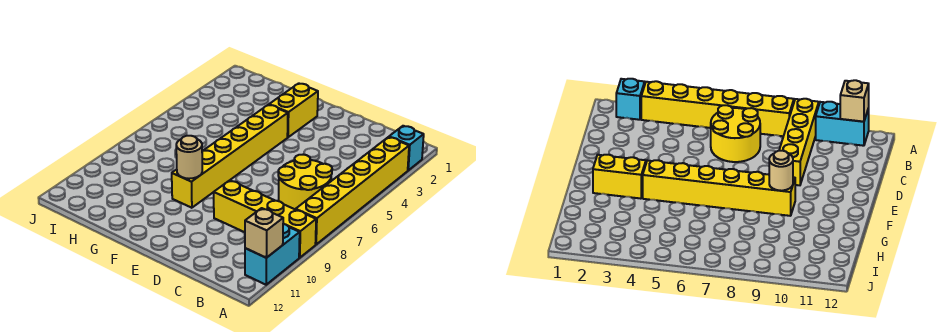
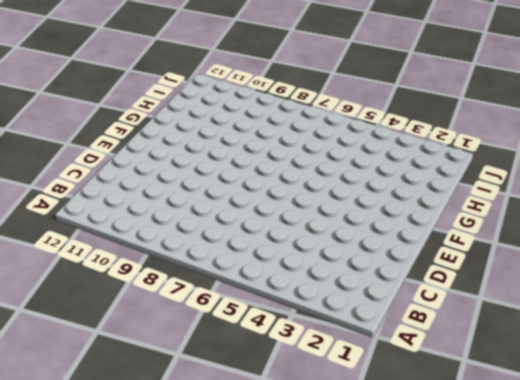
none -> cyan 1x1 brick [389,126,424,170]
none -> yellow 1x6 brick [296,137,409,244]

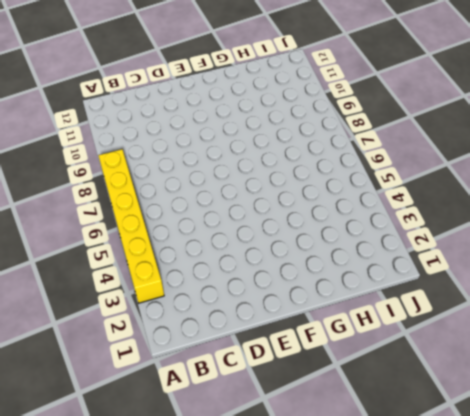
none -> cyan 1x1 brick [389,126,424,170]
none -> yellow 1x4 brick [214,180,316,258]

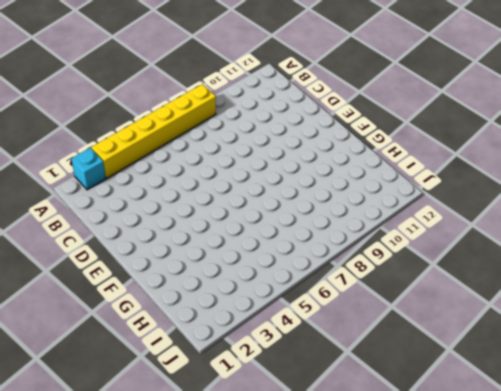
none -> yellow 1x4 brick [214,180,316,258]
none -> cyan 1x2 brick [245,224,300,285]

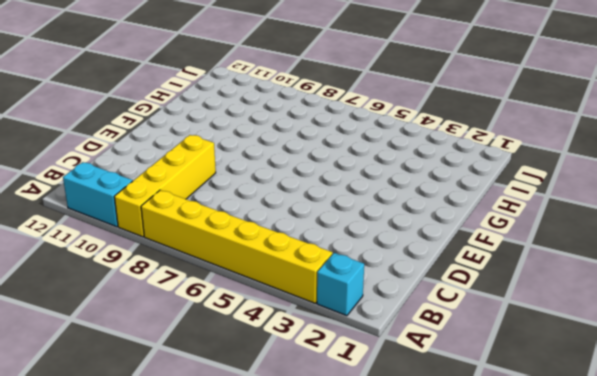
none -> yellow 2x2 round brick [278,155,332,209]
none -> yellow 1x2 brick [269,83,318,137]

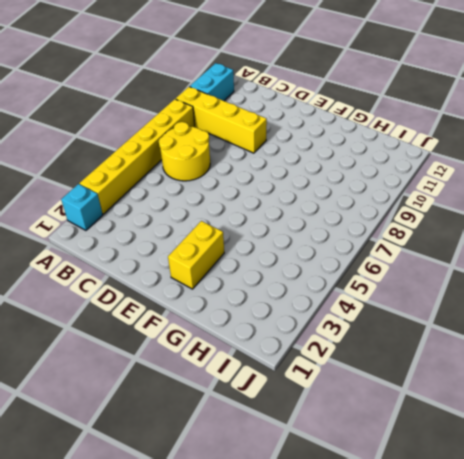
none -> yellow 1x6 brick [172,105,288,208]
none -> tan 1x1 brick [245,208,283,258]

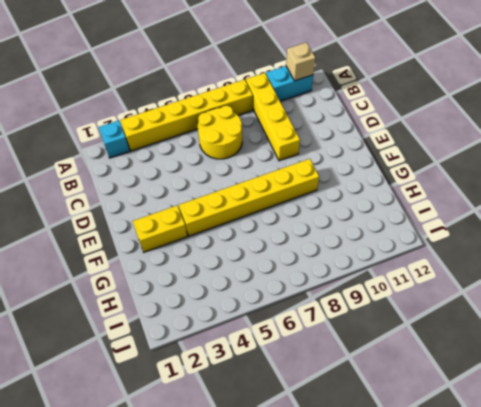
none -> tan 1x1 round brick [176,136,202,179]

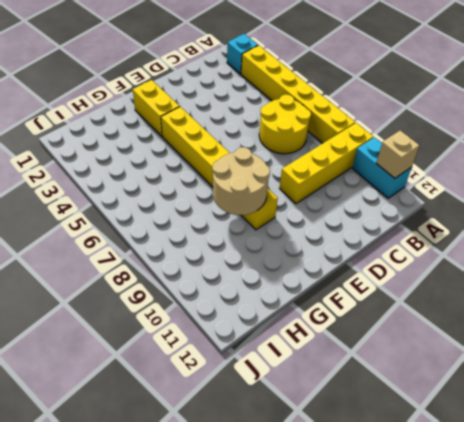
tan 2x2 round brick [212,147,270,215] -> tan 1x1 round brick [176,136,202,179]

